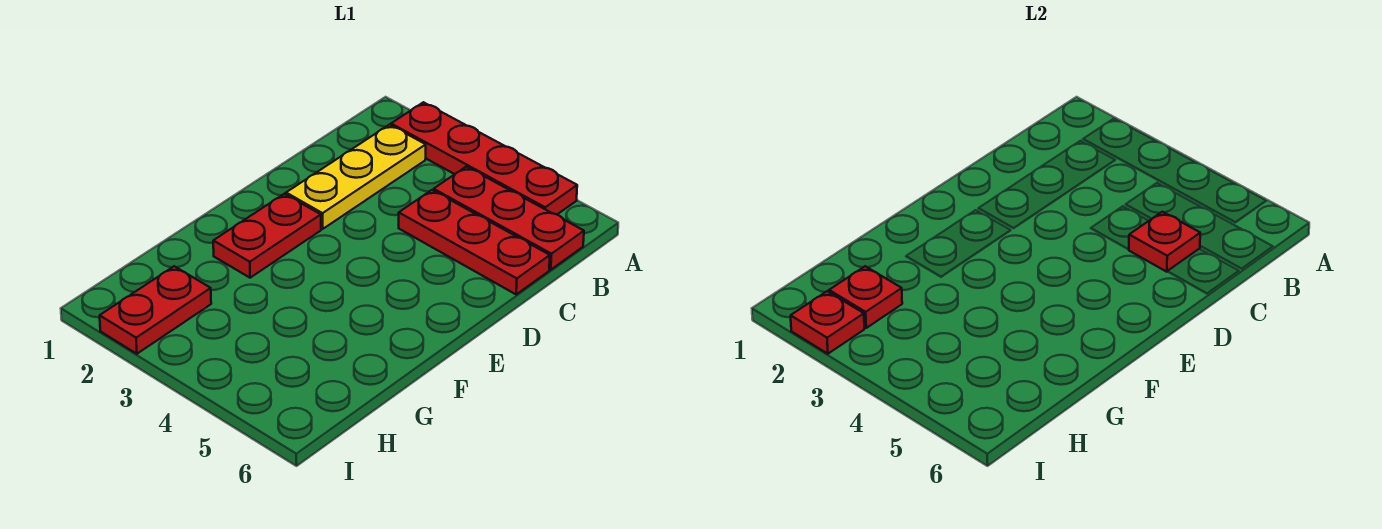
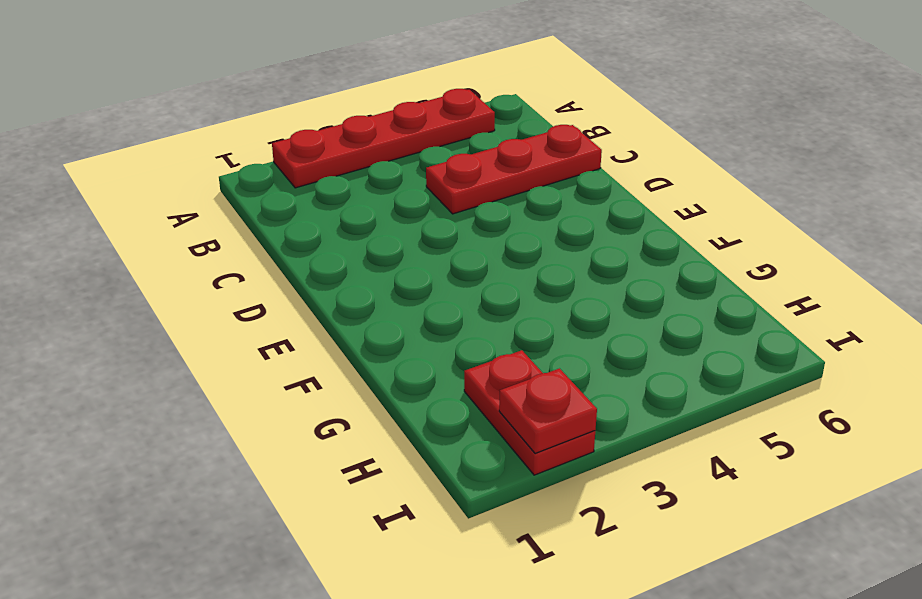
none -> yellow 1x3 plate [286,125,426,229]
none -> red 1x3 plate [434,167,584,270]

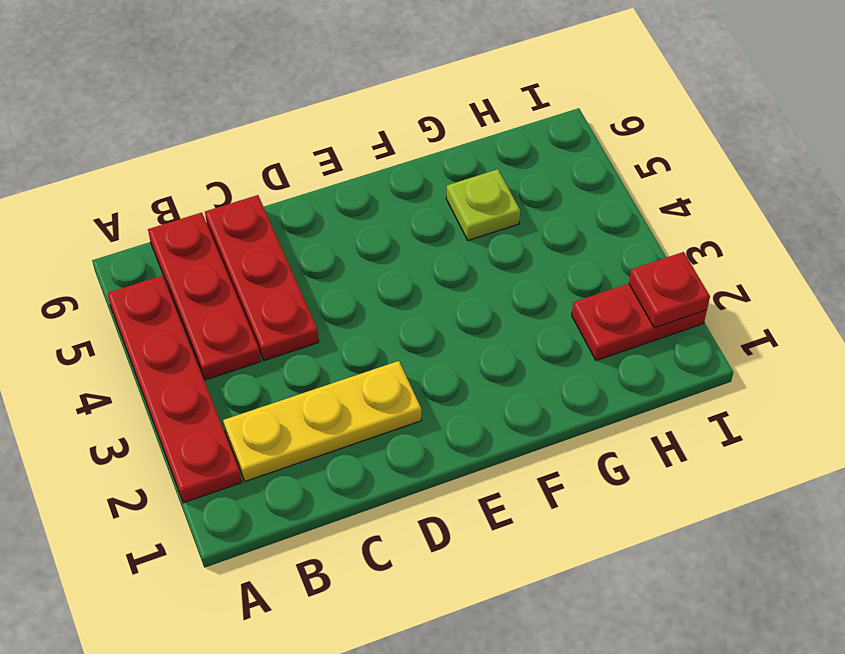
lime 1x1 plate [446,169,520,241] -> none
none -> red 1x2 plate [213,194,321,278]
none -> red 1x1 plate [1129,212,1200,272]

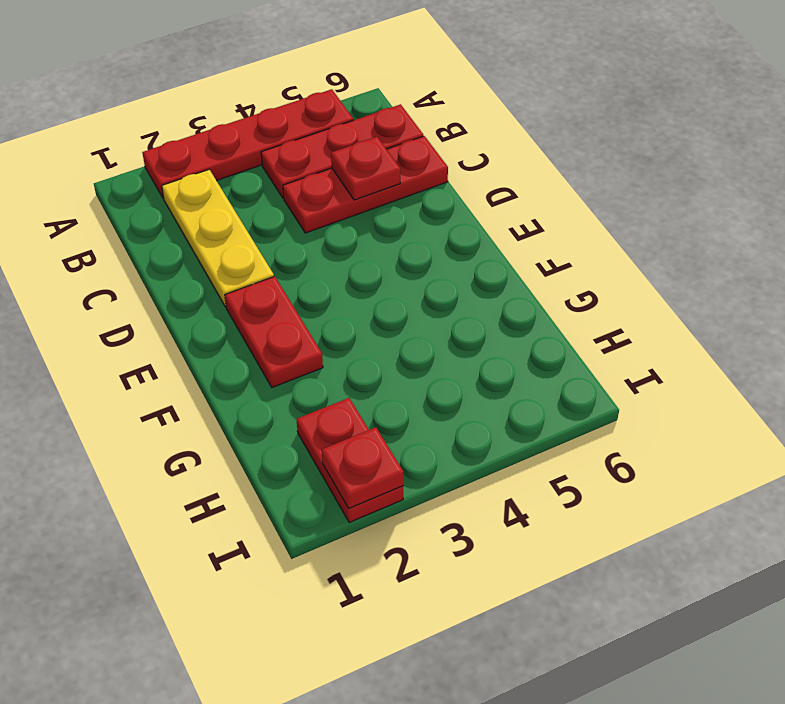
none -> red 1x1 plate [829,266,902,328]

